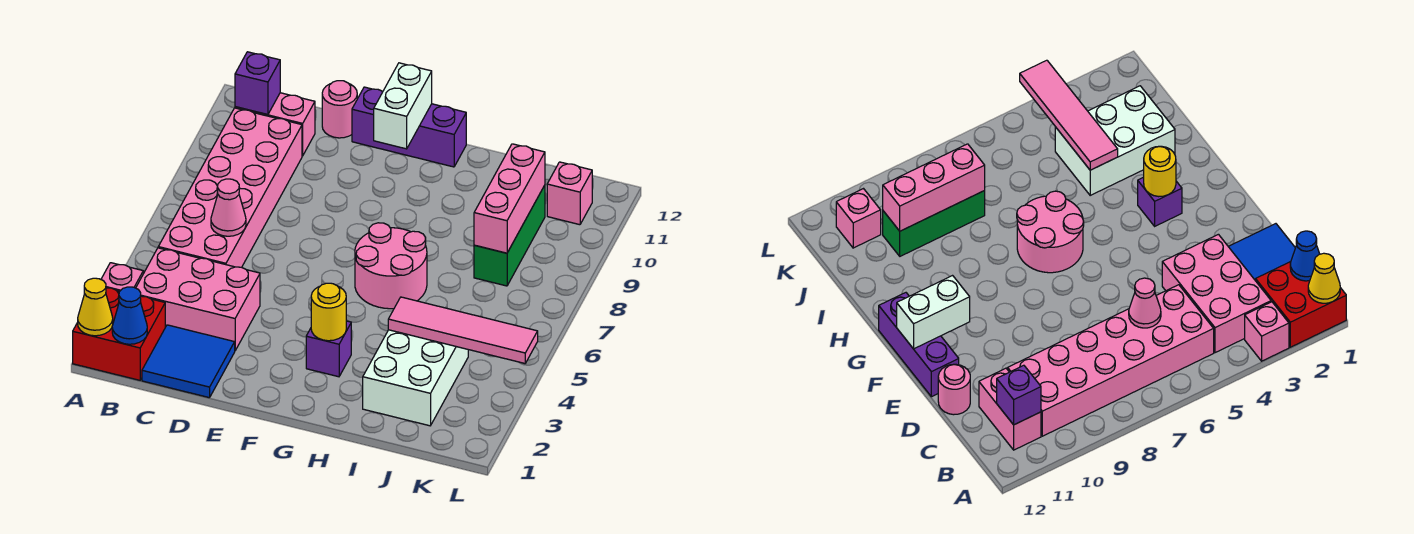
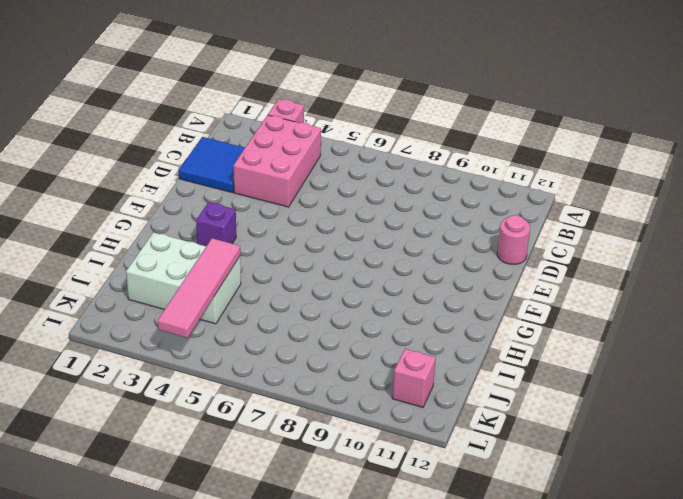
none -> red 2x2 brick [73,288,165,380]
none -> pink 2x6 brick [158,108,302,267]
none -> pink 1x2 brick [235,93,315,156]

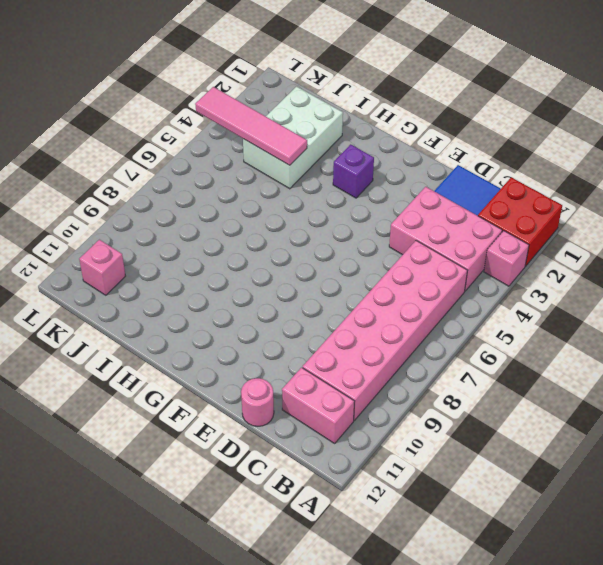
none -> purple 1x3 brick [352,87,466,167]
none -> pink 2x2 round brick [355,223,427,309]
none -> green 1x3 brick [474,185,545,286]

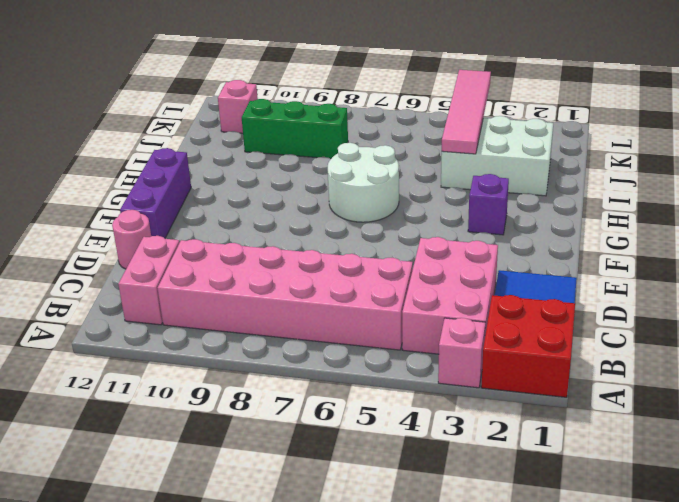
white 2x2 round brick [328,143,399,222] -> pink 2x2 round brick [355,223,427,309]
none -> yellow 1x1 cone [78,278,113,336]
none -> blue 1x1 cone [112,287,147,344]
none -> purple 1x1 brick [235,52,280,115]

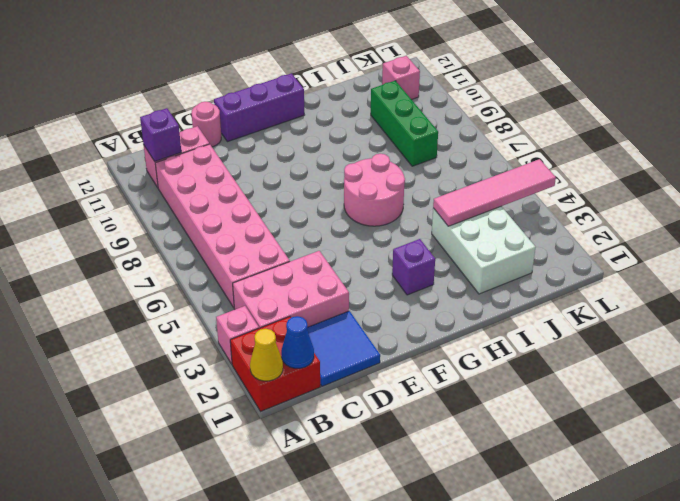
none -> pink 1x1 cone [211,179,246,236]
none -> white 1x2 brick [374,63,432,149]
none -> yellow 1x1 round brick [311,283,346,341]

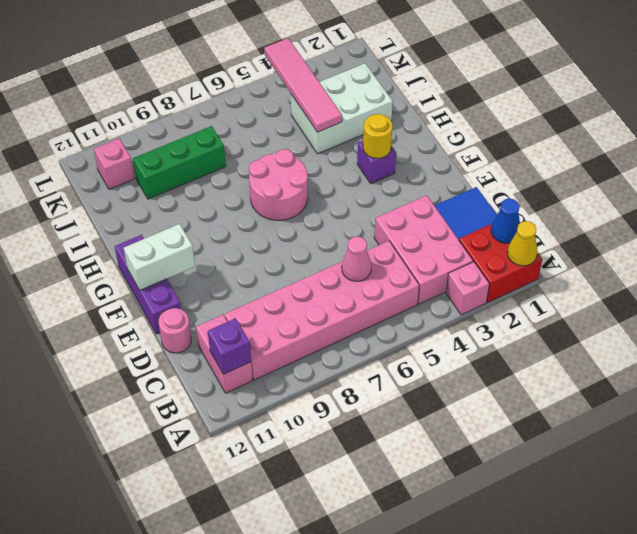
none -> pink 1x3 brick [474,144,545,253]

